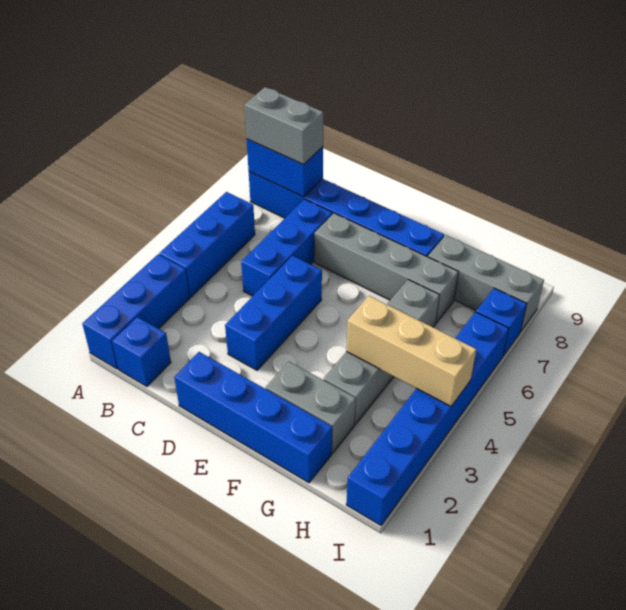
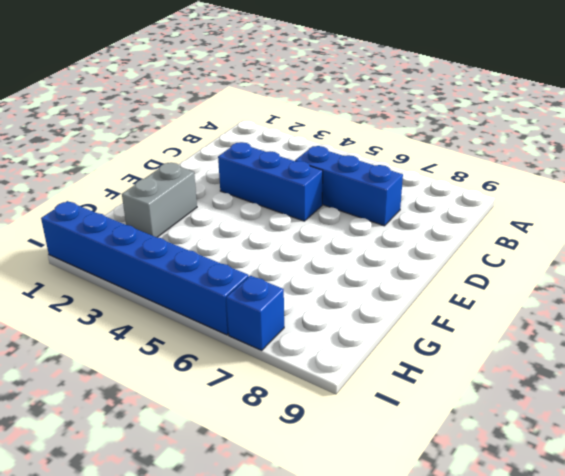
none -> blue 1x3 brick [82,254,190,369]
none -> blue 1x3 brick [159,192,255,297]
none -> blue 1x6 brick [249,172,444,257]

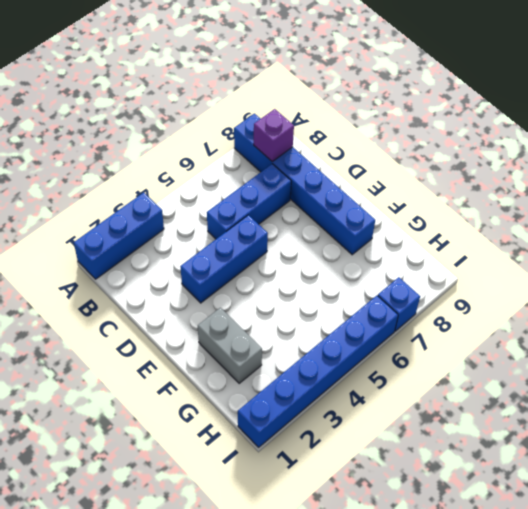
purple 1x1 brick [254,109,294,161] -> blue 1x2 brick [247,139,323,197]
none -> blue 1x3 brick [159,192,255,297]
none -> blue 1x1 brick [112,317,171,387]
none -> blue 1x4 brick [174,352,332,483]

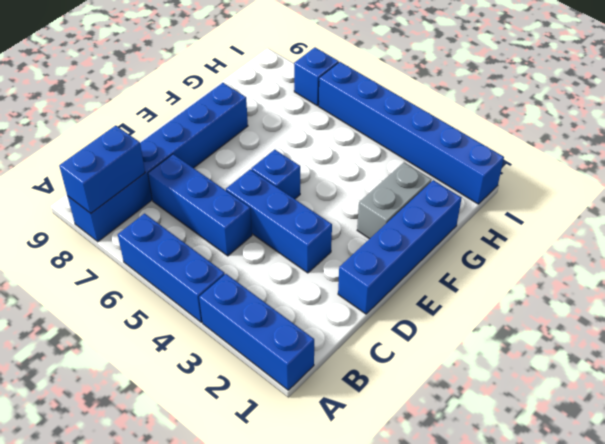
blue 1x1 brick [251,150,300,199] -> blue 1x1 brick moved to [112,317,171,387]
none -> grey 1x4 brick [315,213,458,323]
none -> grey 1x4 brick [324,280,440,425]
none -> grey 1x3 brick [428,235,544,332]

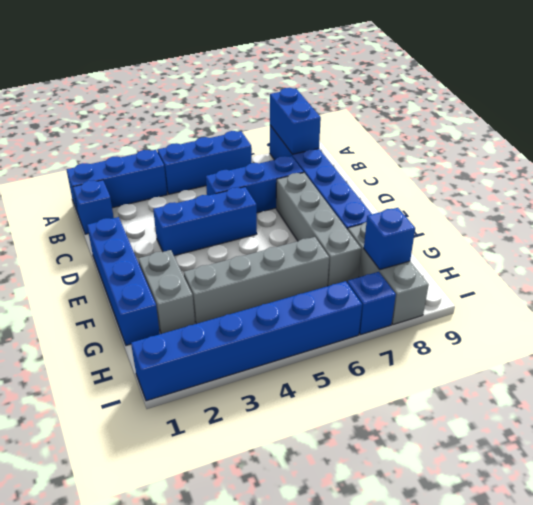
blue 1x1 brick [364,208,415,270] -> none
none -> tan 1x3 brick [346,296,476,406]
none -> grey 1x2 brick [244,87,323,165]

